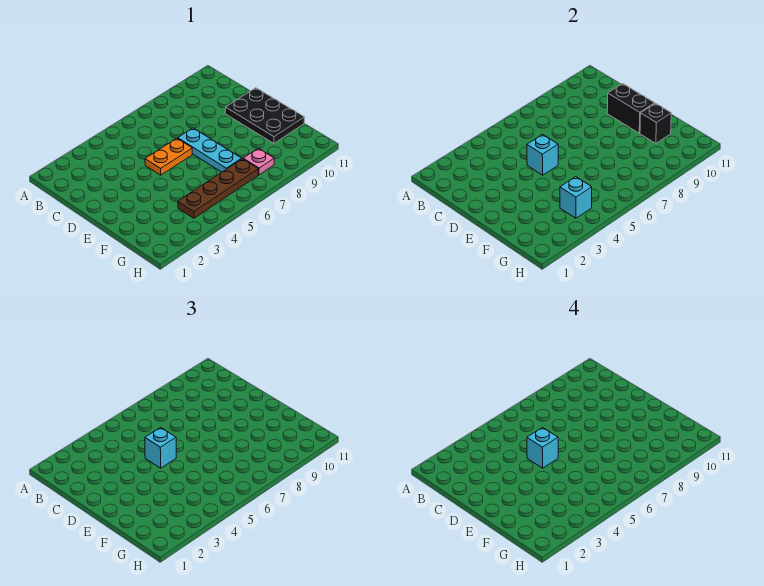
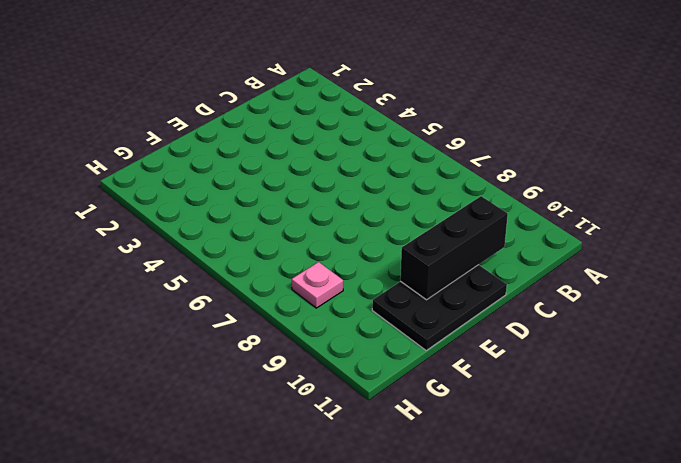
black 1x3 brick [400,196,508,300] -> black 1x2 brick [607,84,655,133]
none -> orange 1x2 plate [145,138,192,175]
none -> cyan 1x3 plate [178,128,242,172]

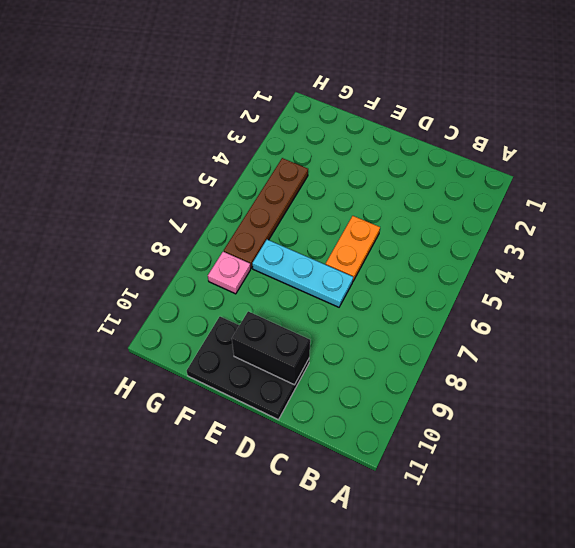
none -> cyan 1x1 brick [527,134,558,175]
none -> black 1x1 brick [640,103,671,143]

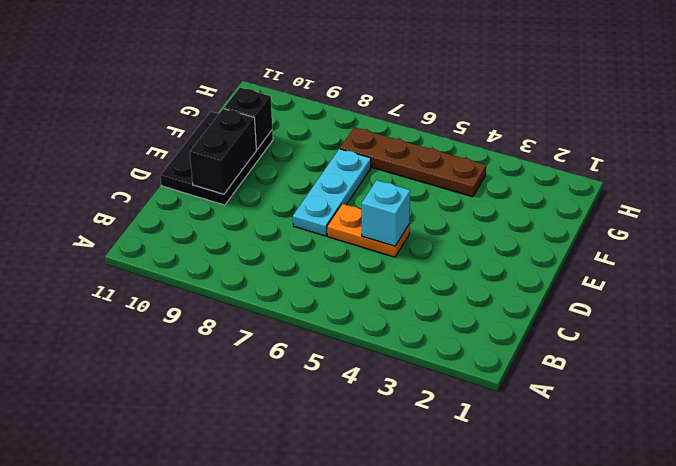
none -> pink 1x1 plate [243,148,274,175]
none -> cyan 1x1 brick [560,177,592,218]

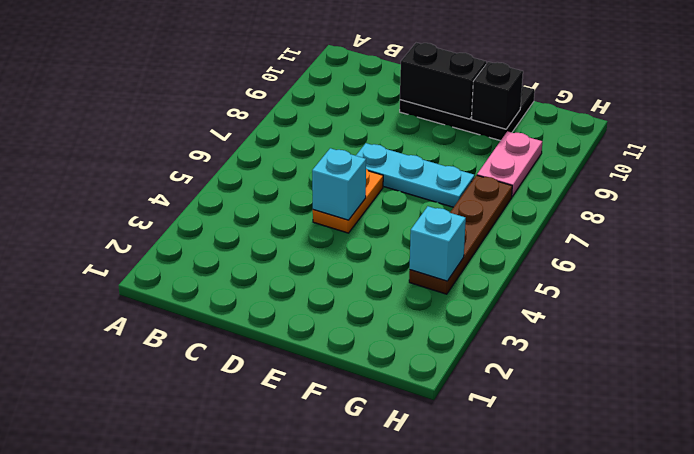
pink 1x2 plate [477,131,542,197] -> pink 1x1 plate [243,148,274,175]
none -> cyan 1x1 brick [145,427,176,468]
none -> cyan 1x1 brick [527,427,558,468]

